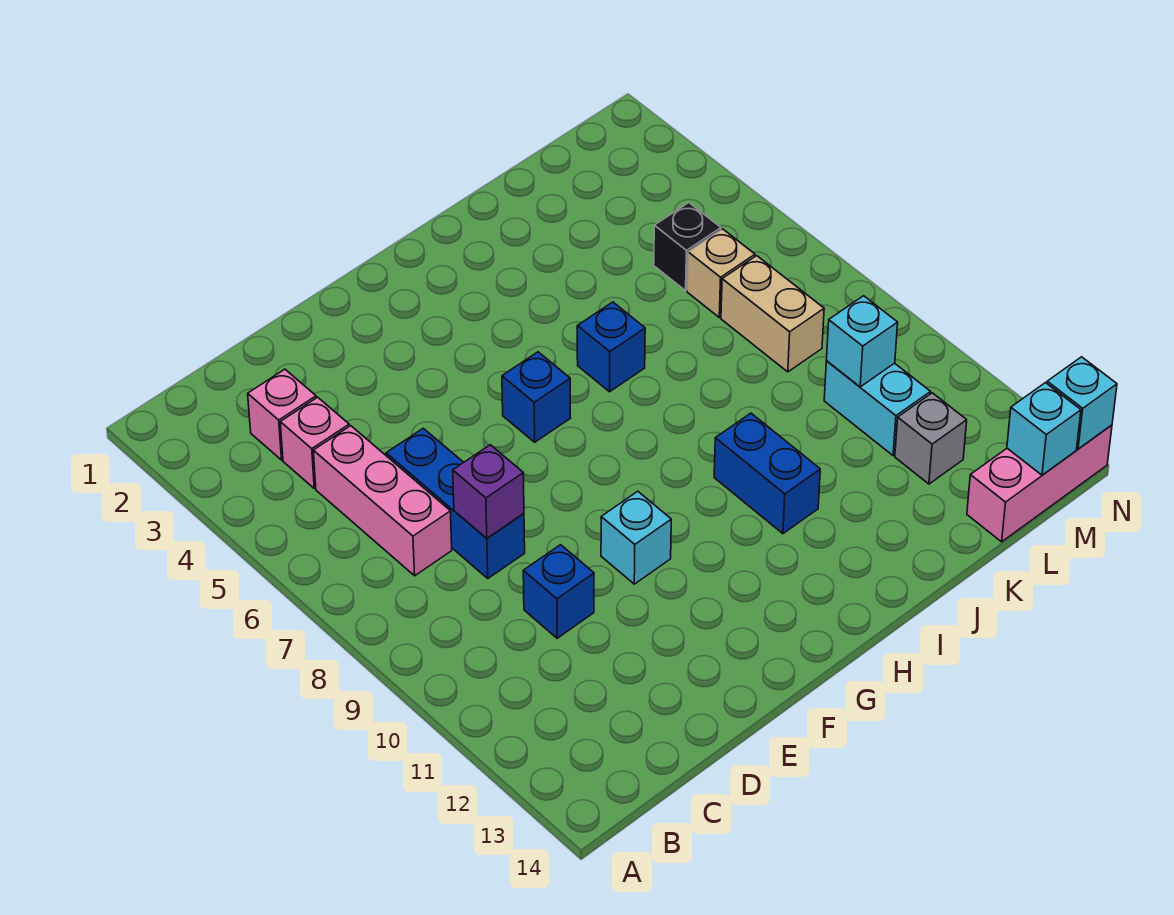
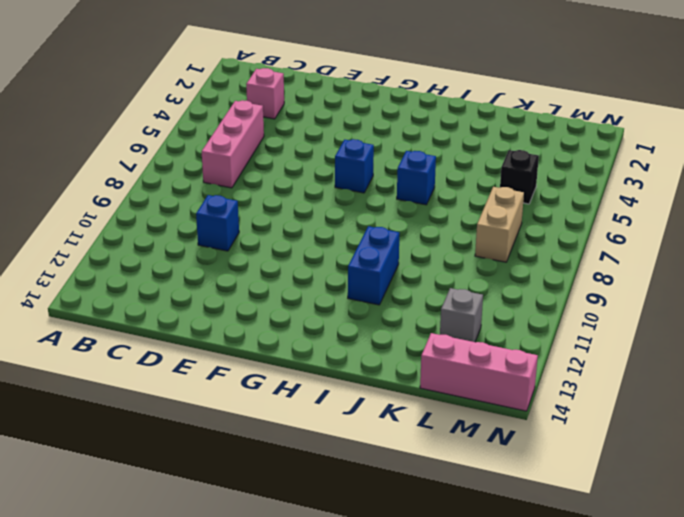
none -> pink 1x1 brick [280,397,349,488]
none -> blue 1x3 brick [386,428,525,578]
none -> cyan 1x1 brick [601,491,671,584]

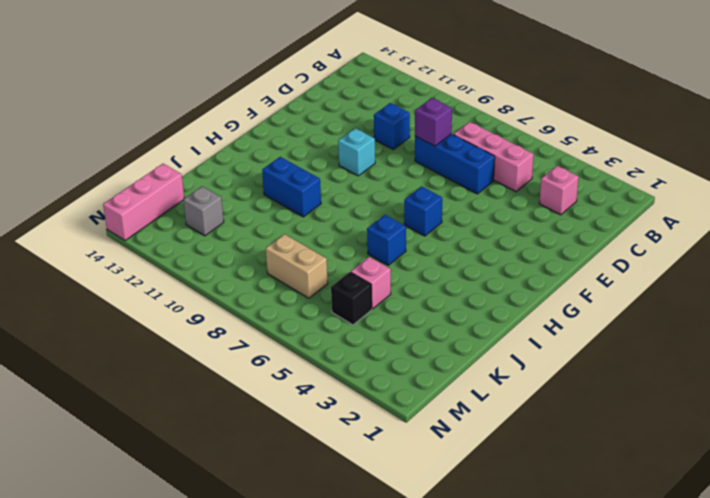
pink 1x1 brick [351,257,391,309] -> pink 1x1 brick moved to [280,397,349,488]
none -> tan 1x1 brick [687,229,755,317]
none -> cyan 1x2 brick [824,361,931,456]
none -> cyan 1x1 brick [826,296,898,387]

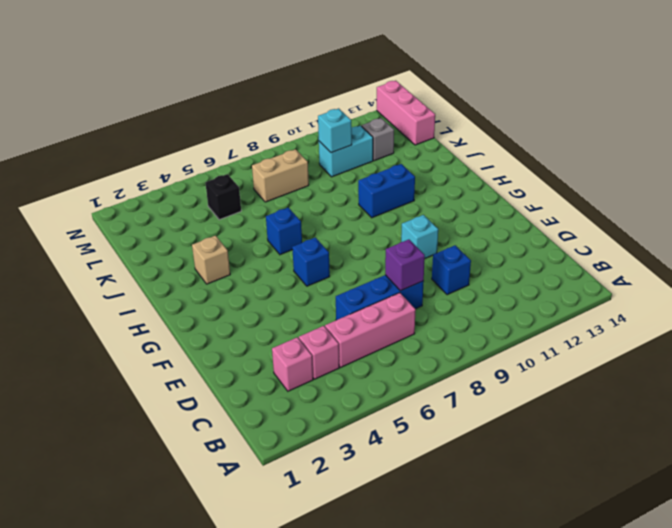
tan 1x1 brick [192,236,230,284] -> tan 1x1 brick moved to [687,229,755,317]
none -> cyan 1x1 brick [1007,383,1081,475]
none -> cyan 1x1 brick [1047,357,1117,449]

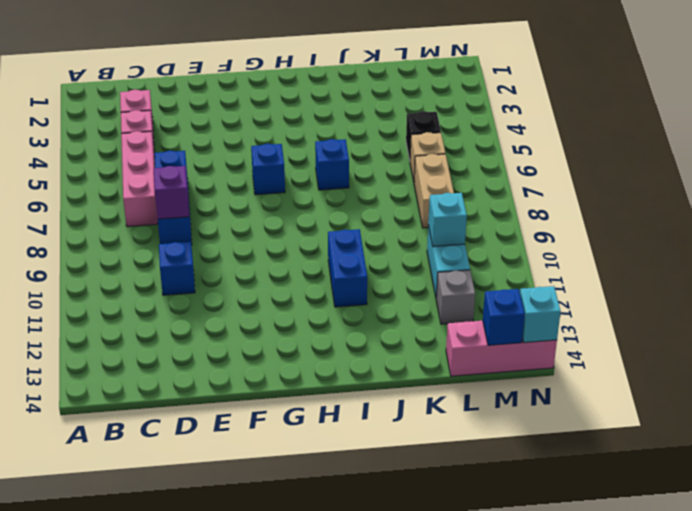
blue 1x1 brick [483,289,525,345] -> cyan 1x1 brick [1007,383,1081,475]
none -> cyan 1x1 brick [601,491,671,584]

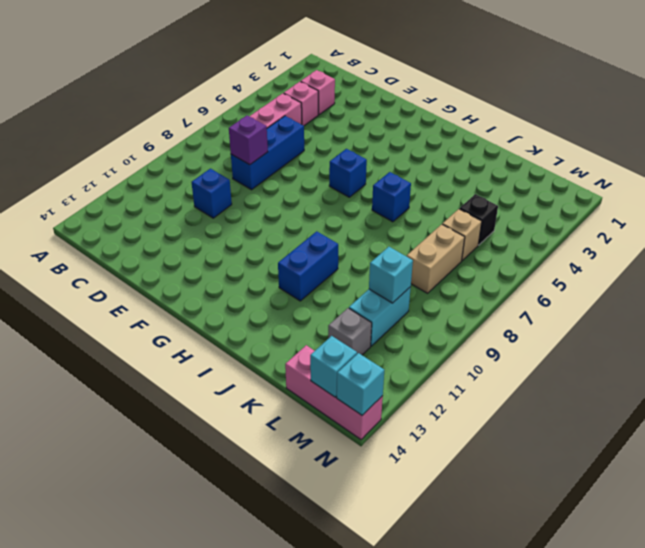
none -> cyan 1x1 brick [601,491,671,584]

